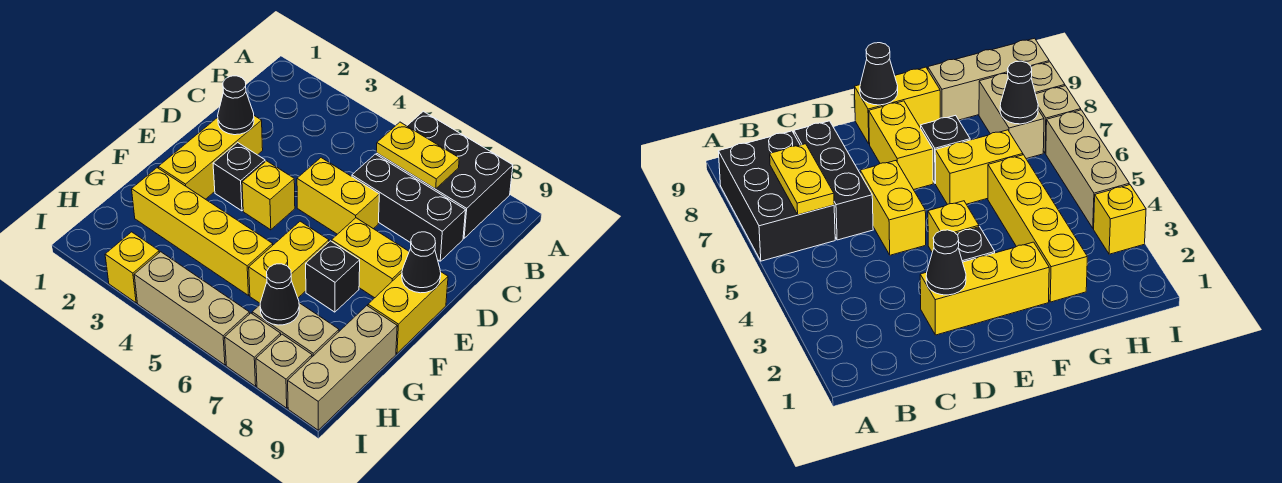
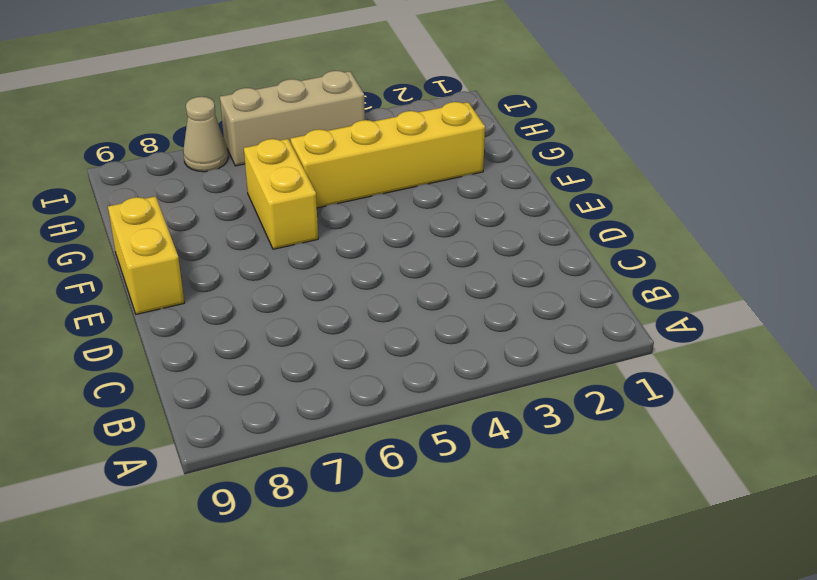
tan 1x1 cone [183,97,228,172] -> tan 1x1 brick [225,313,281,386]
none -> black 2x3 brick [376,111,513,238]
none -> black 1x3 brick [352,154,466,261]
none -> yellow 1x3 brick [158,116,263,199]

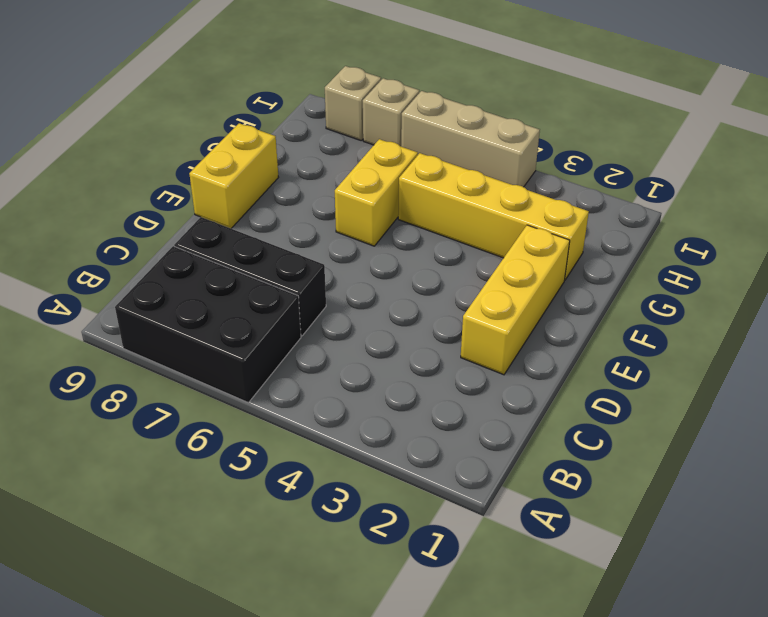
none -> yellow 1x2 brick [297,158,379,234]
none -> black 1x1 brick [213,142,265,211]
none -> yellow 1x1 brick [242,161,295,230]

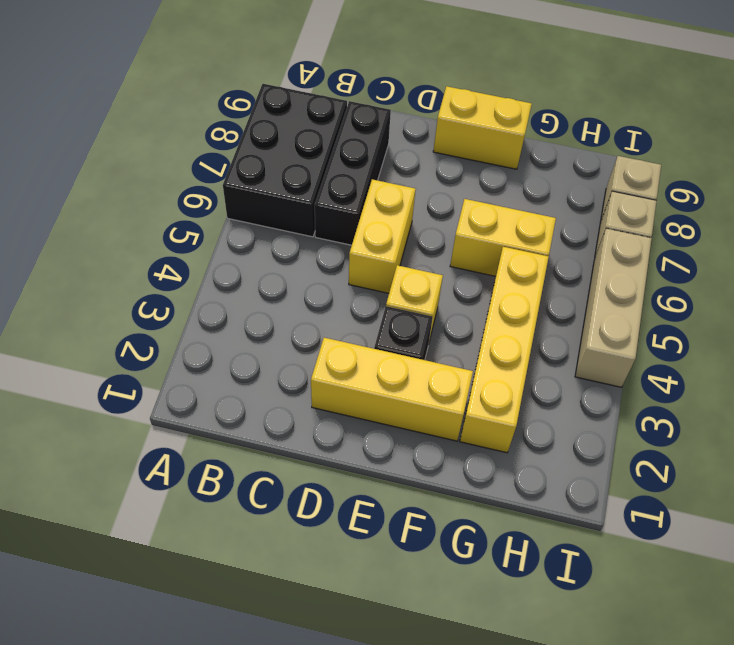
none -> yellow 1x2 brick [332,218,409,298]
none -> black 1x1 brick [306,241,360,312]
none -> tan 1x3 brick [288,306,397,430]

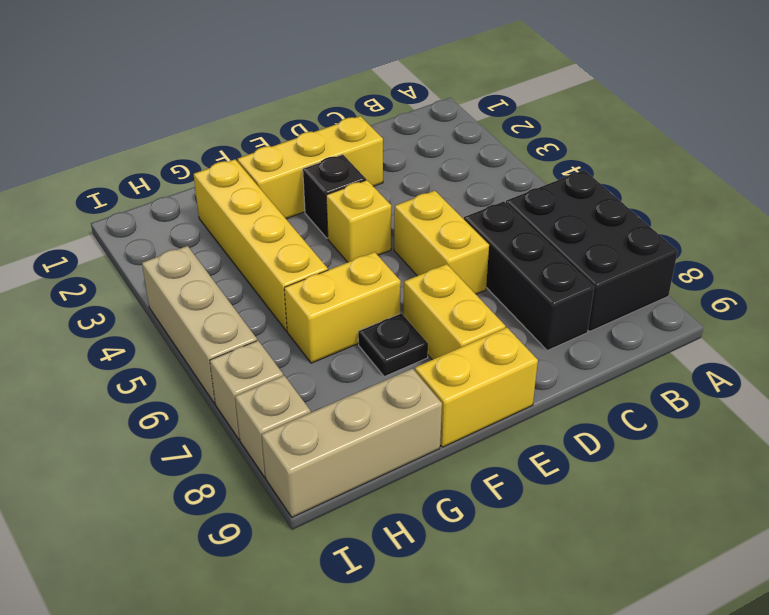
black 1x1 plate [358,313,428,377] -> black 1x1 brick [306,241,360,312]
none -> tan 1x2 brick [252,303,339,357]
none -> yellow 1x1 brick [105,232,159,303]
none -> yellow 1x2 plate [377,122,459,189]

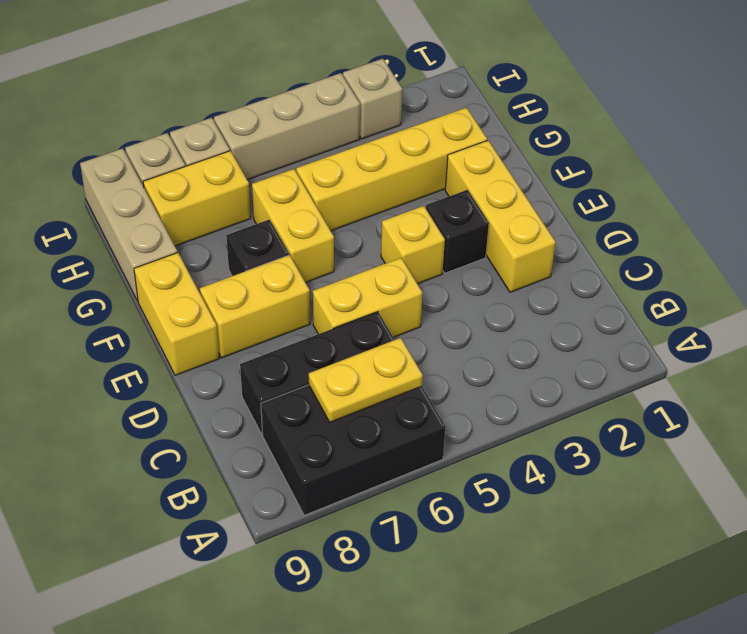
yellow 1x2 brick [143,151,251,246] -> tan 1x2 brick [252,303,339,357]
tan 1x1 brick [343,59,402,139] -> yellow 1x1 brick [105,232,159,303]
none -> black 1x1 cone [218,76,254,135]
none -> black 1x1 cone [402,232,441,293]
none -> black 1x1 cone [260,264,299,325]

